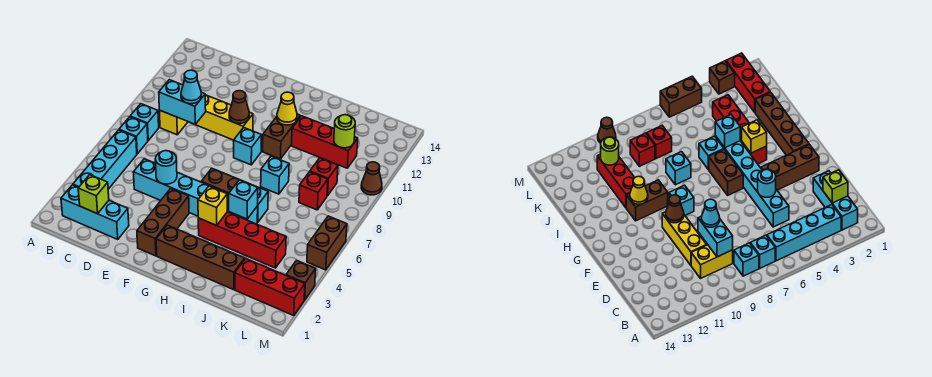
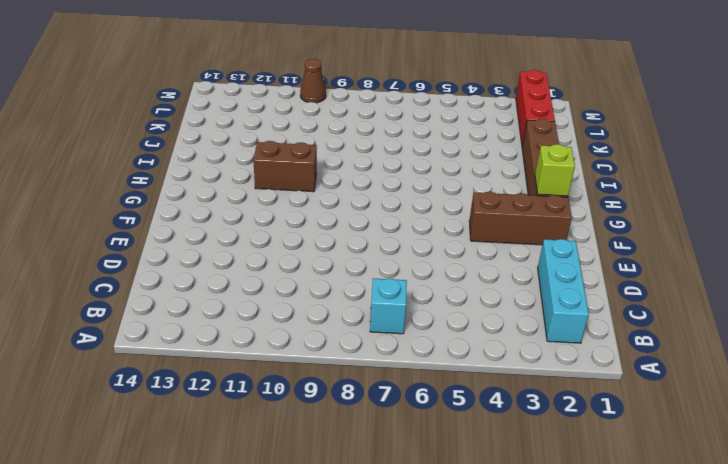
lime 1x1 brick [535,144,575,196] -> lime 1x1 brick moved to [78,175,109,214]
none -> cyan 1x4 brick [73,130,137,189]
none -> cyan 1x1 brick [130,104,159,140]
none -> yellow 1x2 brick [159,110,188,135]
none -> cyan 1x6 brick [133,159,258,224]

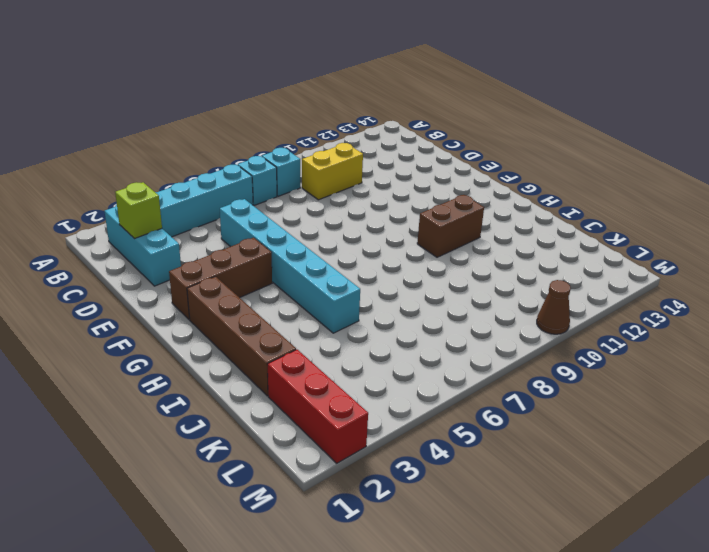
none -> yellow 1x3 brick [195,95,253,140]
none -> brown 1x2 brick [201,168,249,194]
none -> cyan 1x1 brick [234,128,262,165]
none -> red 1x4 brick [198,212,286,268]

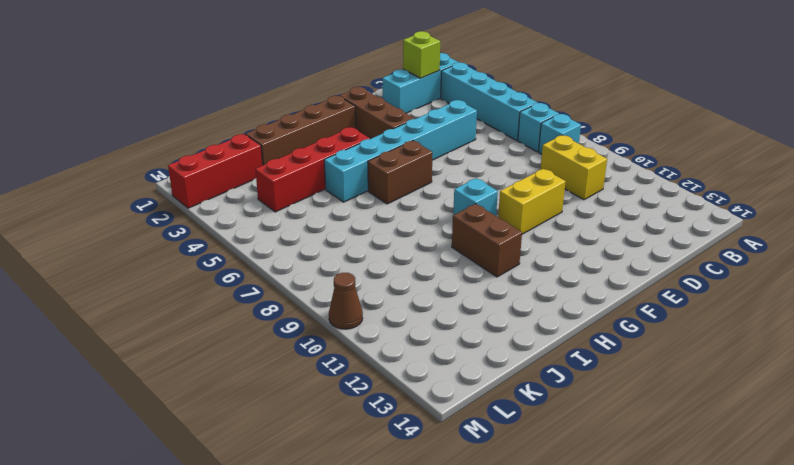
yellow 1x2 brick [498,169,566,234] -> yellow 1x3 brick [195,95,253,140]
none -> cyan 1x1 brick [250,184,268,222]
none -> cyan 1x1 brick [261,156,289,194]
none -> red 1x3 brick [292,116,358,168]
none -> red 1x1 brick [299,172,328,210]

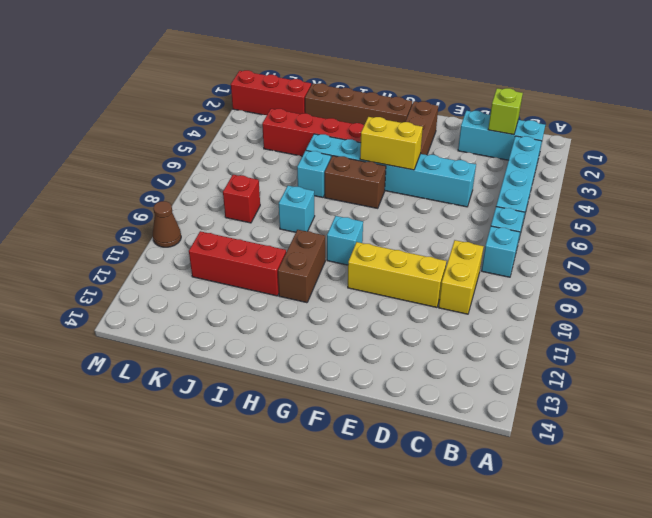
yellow 1x2 brick [360,117,423,170] -> none
none -> red 1x1 brick [310,158,338,196]
none -> brown 1x1 brick [286,260,316,300]
none -> brown 1x2 brick [307,216,347,270]
none -> cyan 1x2 brick [159,80,206,124]

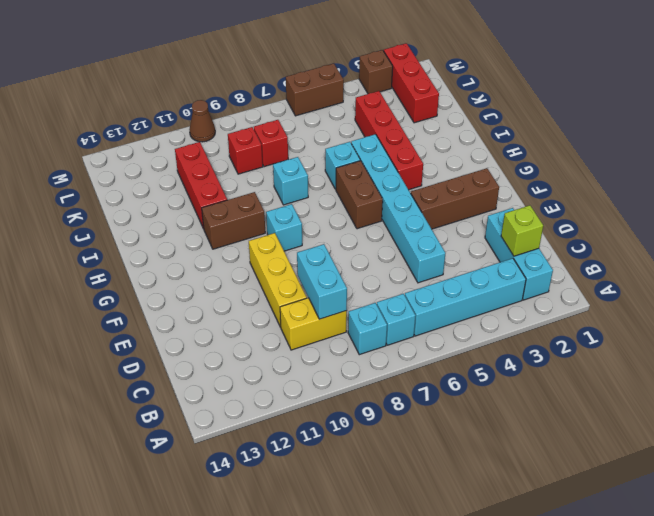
none -> brown 1x4 brick [156,225,245,290]
none -> cyan 1x1 round brick [155,151,177,184]
none -> brown 1x1 cone [229,91,249,124]
none -> yellow 1x1 brick [198,186,227,225]

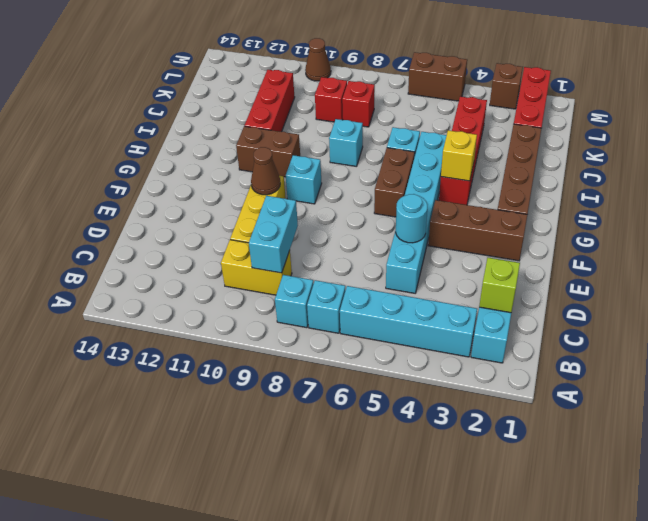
none -> yellow 1x1 cone [277,92,297,125]
none -> cyan 1x1 brick [229,180,258,219]
none -> lime 1x1 round brick [334,115,355,148]
none -> cyan 1x1 cone [181,70,201,104]

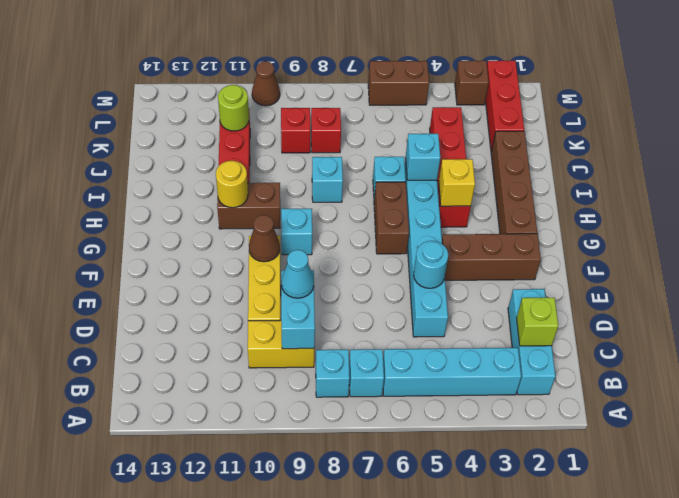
yellow 1x1 round brick [216,161,248,208] -> yellow 1x1 cone [277,92,297,125]

